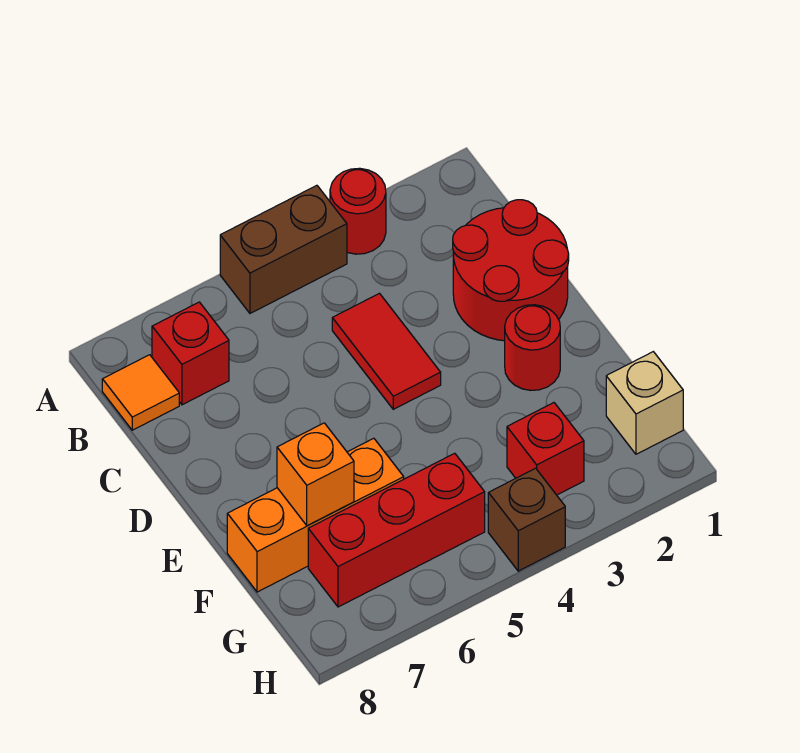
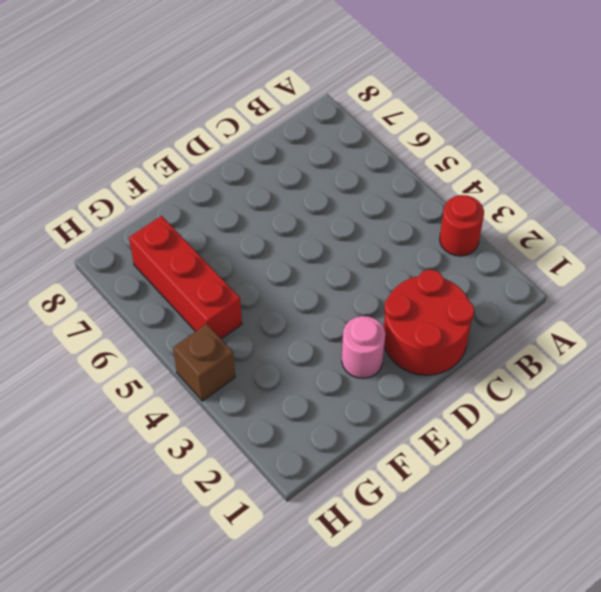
pink 1x1 round brick [342,316,385,378] -> red 1x1 round brick [505,305,560,390]
none -> brown 1x2 brick [220,185,347,313]
none -> red 1x1 brick [152,302,229,405]
none -> orange 1x1 tile [102,355,179,430]

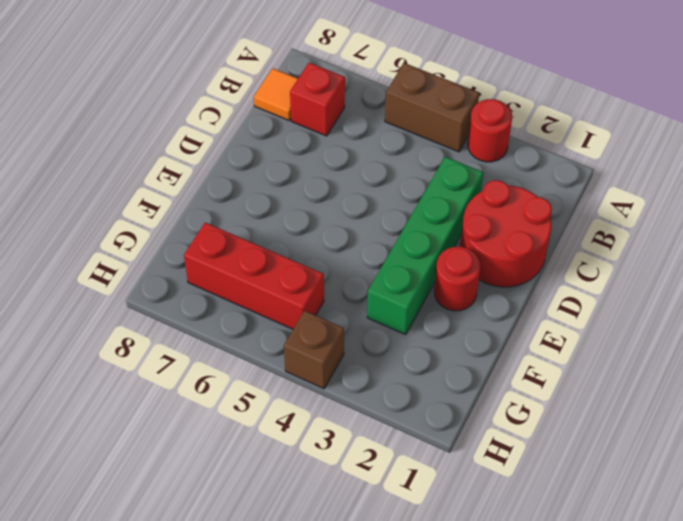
green 1x4 brick [367,157,483,335] -> none
none -> red 1x2 tile [332,293,441,409]
none -> orange 1x3 brick [227,438,404,592]
none -> tan 1x1 brick [606,352,683,454]

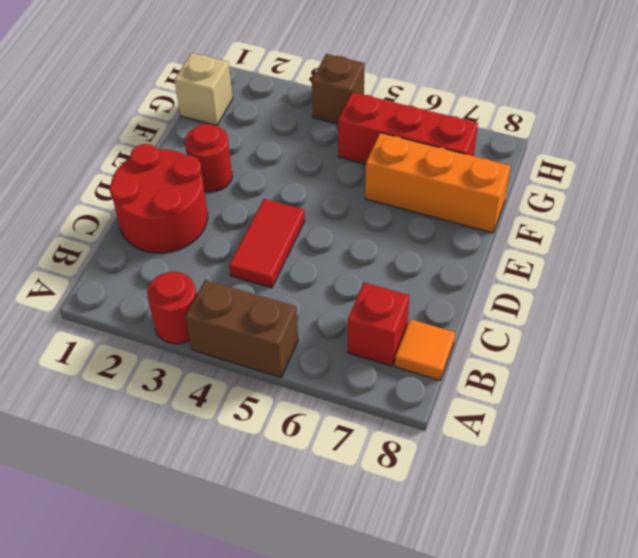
none -> red 1x1 brick [507,403,584,495]
none -> orange 1x1 brick [277,423,354,526]

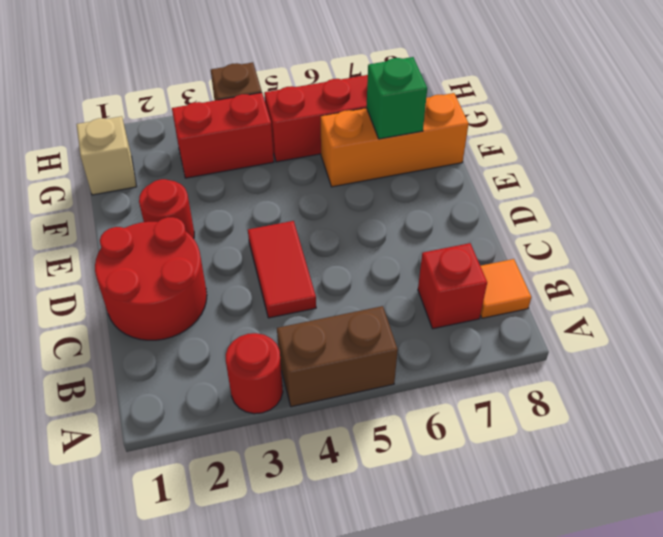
green 1x1 brick [367,57,427,139] -> orange 1x1 brick [277,423,354,526]
red 1x2 brick [172,93,274,178] -> red 1x1 brick [507,403,584,495]

